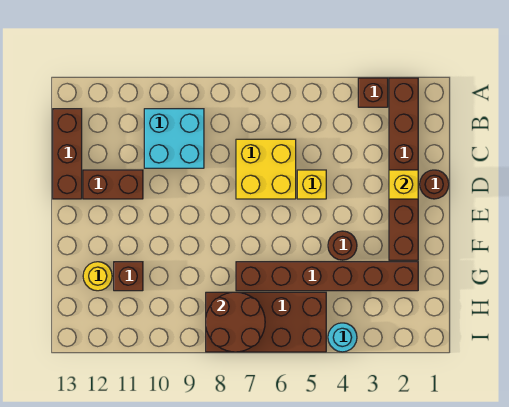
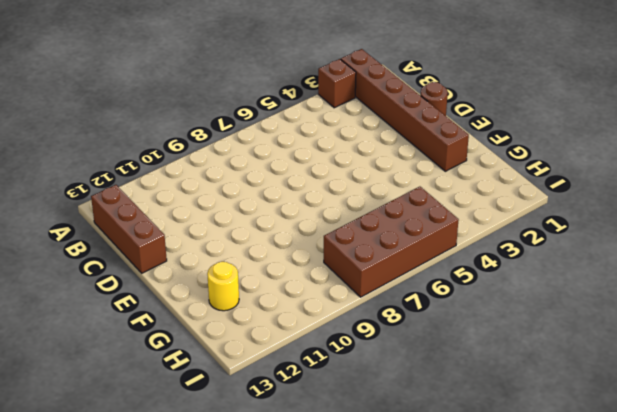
none -> cyan 2x2 brick [144,109,204,168]
none -> yellow 2x2 brick [236,139,296,199]
none -> yellow 1x1 brick [297,170,326,199]

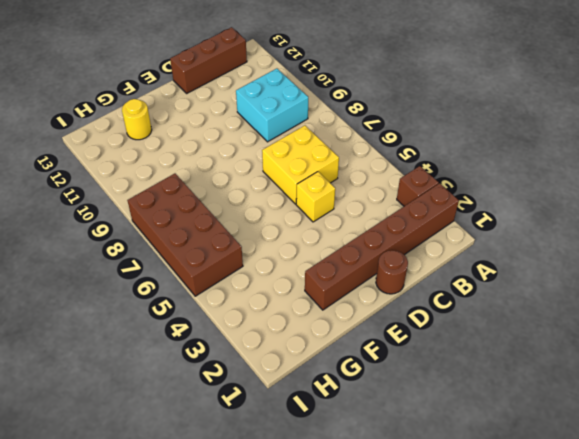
none -> brown 1x2 brick [83,170,143,199]
none -> brown 1x1 round brick [328,231,357,260]
none -> brown 1x6 brick [236,262,418,291]

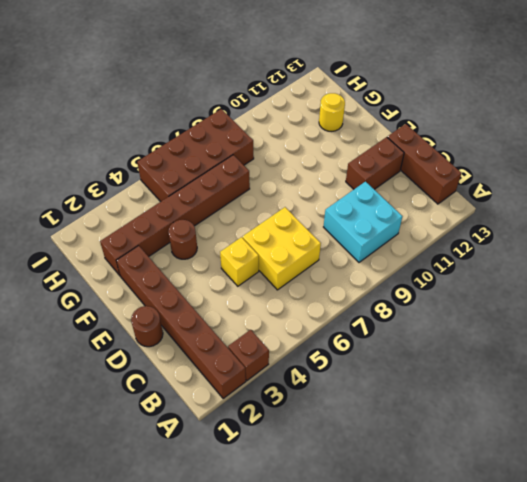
none -> brown 1x1 brick [114,262,143,291]
none -> cyan 1x1 round brick [328,323,357,352]
none -> yellow 1x1 brick [389,170,418,199]

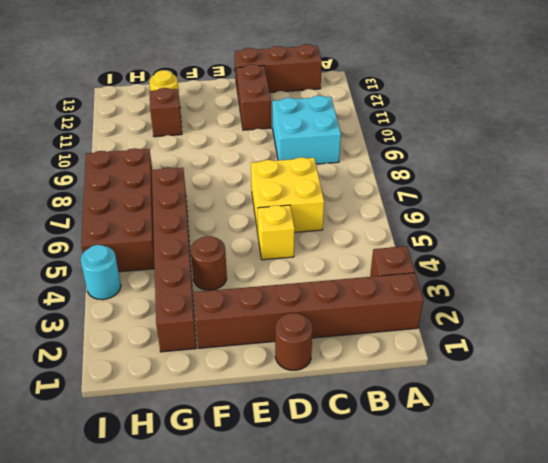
none -> yellow 1x1 brick [389,170,418,199]
none -> brown 2x2 round brick [206,292,265,352]

